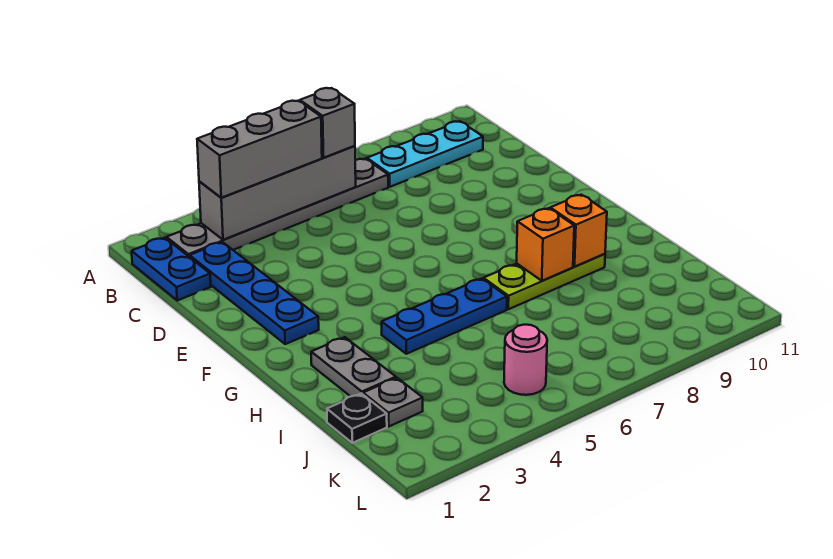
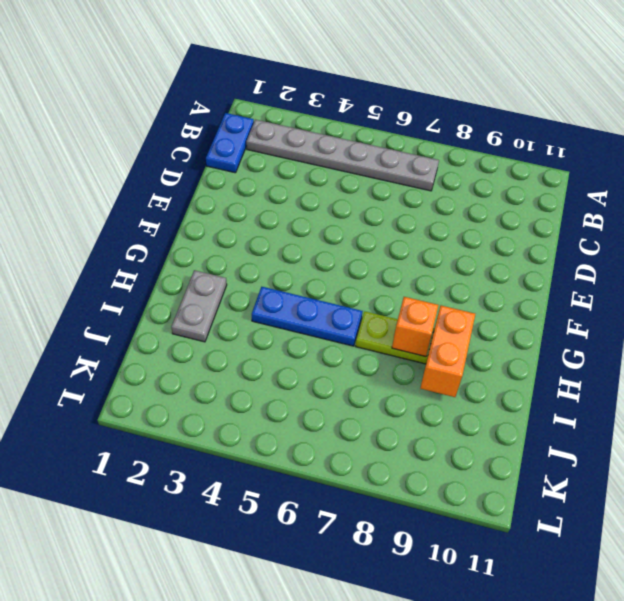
orange 1x2 brick [421,306,475,397] -> orange 1x1 brick [550,195,607,267]
none -> cyan 1x3 plate [367,121,483,187]
none -> blue 1x4 plate [190,242,319,344]
none -> black 1x1 plate [327,393,387,443]

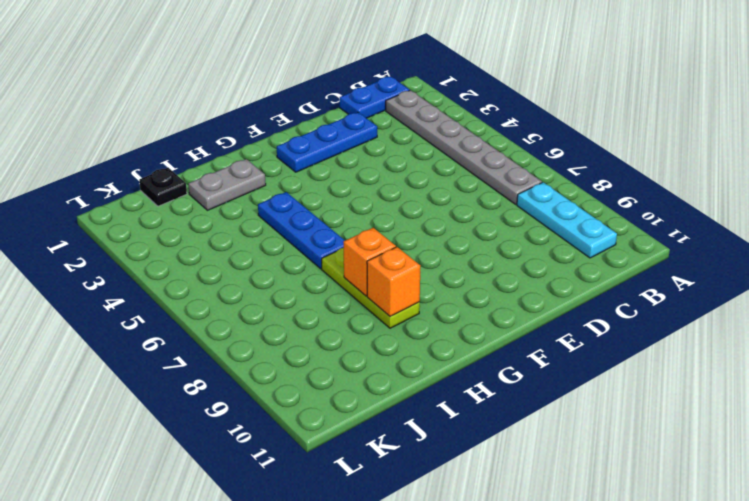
blue 1x3 plate [277,112,377,172] -> blue 1x4 plate [190,242,319,344]
none -> grey 1x1 plate [363,378,423,426]
none -> pink 1x1 round brick [504,325,547,395]
none -> grey 1x4 brick [199,146,356,240]

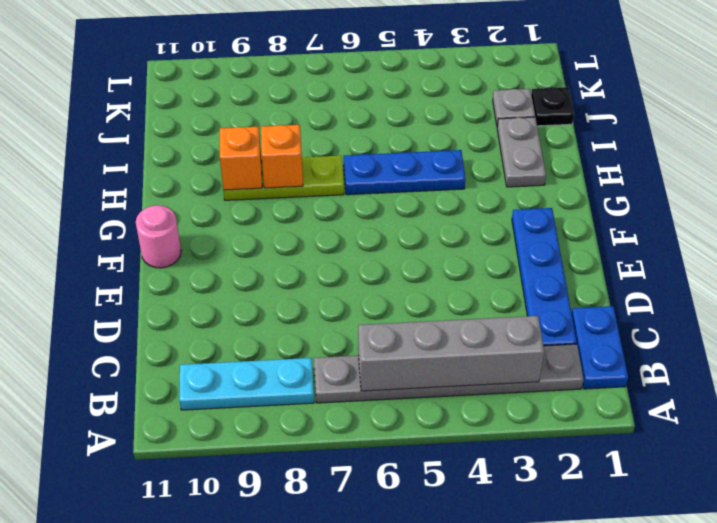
pink 1x1 round brick [136,205,181,268] -> pink 1x1 round brick moved to [504,325,547,395]
none -> grey 1x3 brick [197,101,322,198]
none -> grey 1x1 brick [300,88,355,158]

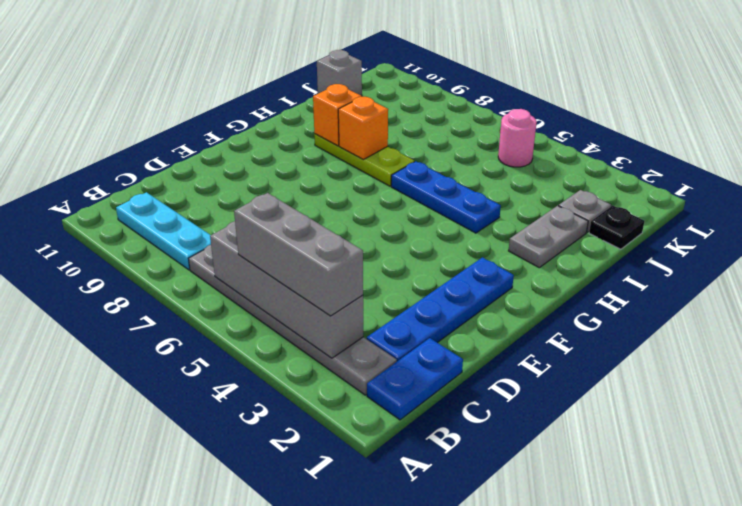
grey 1x1 brick [317,50,362,96] -> grey 1x1 brick moved to [300,88,355,158]

